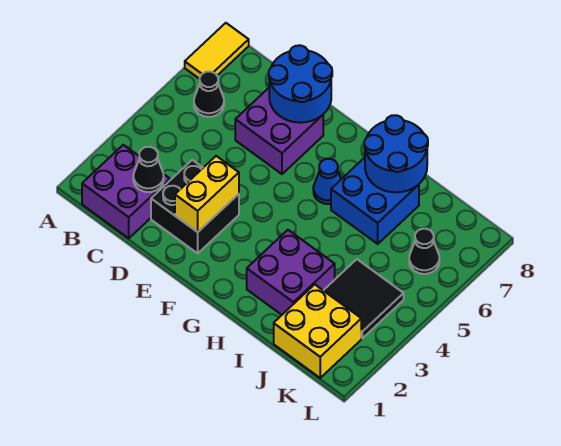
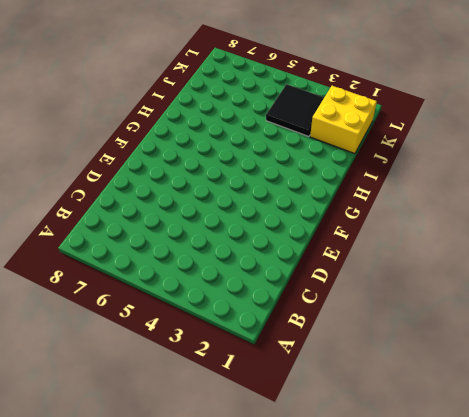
none -> yellow 1x2 tile [185,23,249,79]
none -> purple 2x2 brick [82,145,170,238]
none -> black 1x1 cone [194,72,224,117]

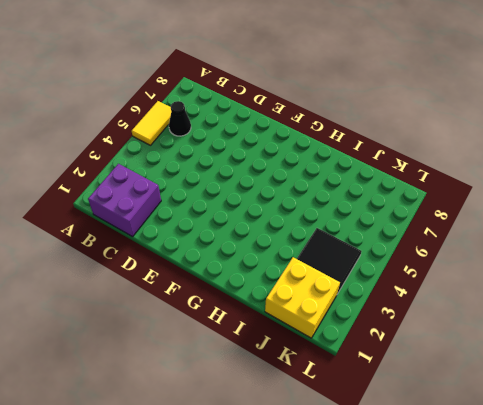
yellow 1x2 tile [132,101,171,145] -> yellow 1x2 tile moved to [185,23,249,79]
none -> black 2x2 brick [151,160,239,253]
none -> purple 2x2 brick [235,88,323,174]
none -> blue 1x1 cone [313,159,341,204]

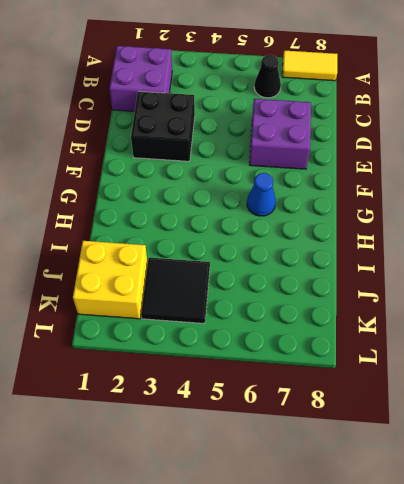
none -> purple 2x2 brick [247,230,335,315]
none -> blue 2x2 brick [331,158,419,244]
none -> black 1x1 cone [409,229,439,274]

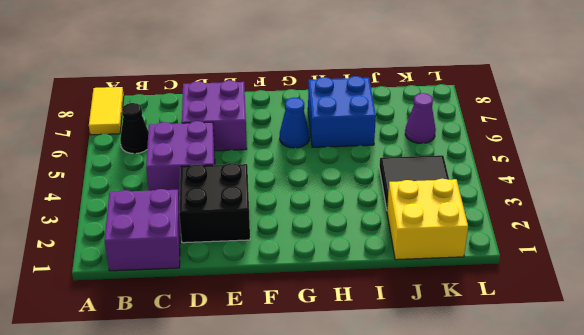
purple 2x2 brick [146,121,215,195] -> purple 2x2 brick moved to [247,230,335,315]
purple 1x1 cone [405,93,436,144] -> black 1x1 cone [409,229,439,274]
none -> black 1x1 cone [133,147,164,192]
none -> blue 2x2 round brick [269,45,332,123]
none -> yellow 1x2 brick [175,156,239,232]

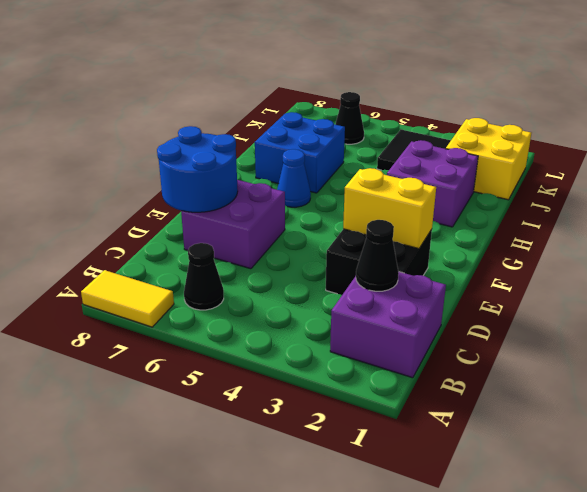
none -> blue 2x2 round brick [364,115,428,192]

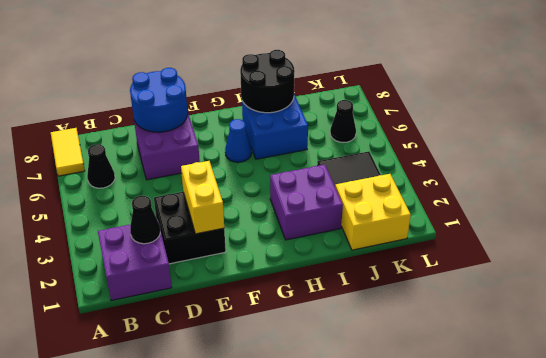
black 2x2 round brick [240,50,295,113] -> blue 2x2 round brick [364,115,428,192]

